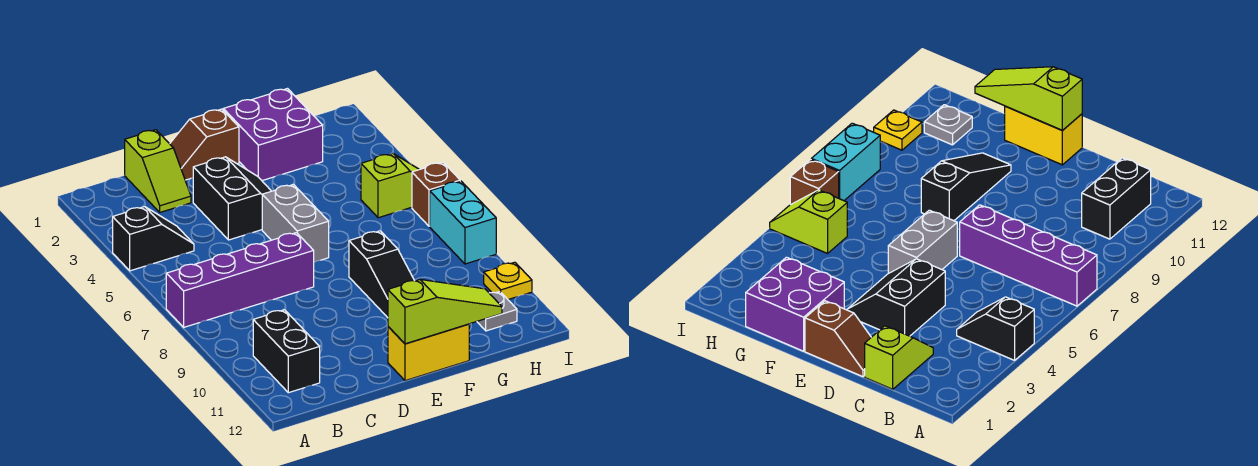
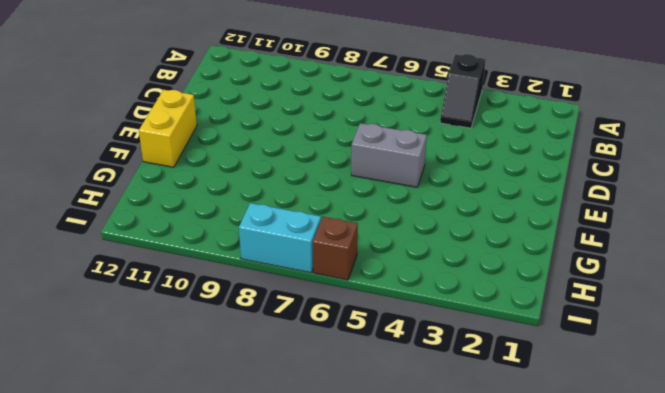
none -> purple 1x4 brick [166,233,314,327]
none -> black 1x2 brick [253,310,320,393]
none -> lime 1x2 slope [125,130,191,212]

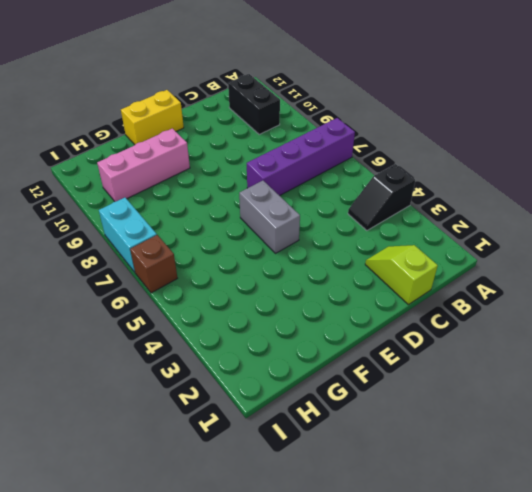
pink 1x3 brick [97,128,190,202] -> black 1x3 slope [349,231,414,318]
none -> brown 1x2 slope [170,109,239,180]
none -> black 2x2 slope [193,157,271,240]
none -> purple 2x2 brick [223,89,323,181]

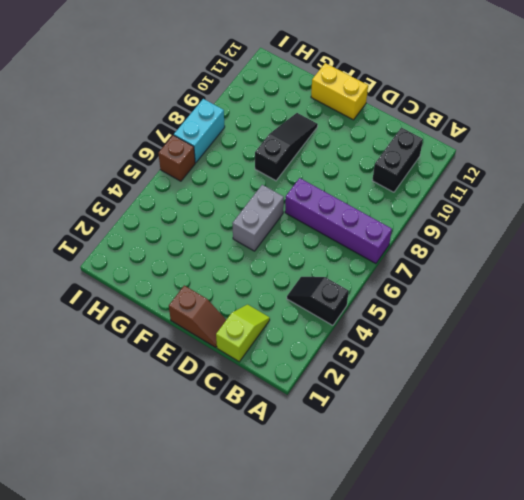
none -> black 2x2 slope [193,157,271,240]
none -> purple 2x2 brick [223,89,323,181]
none -> lime 1x2 slope [361,154,419,218]

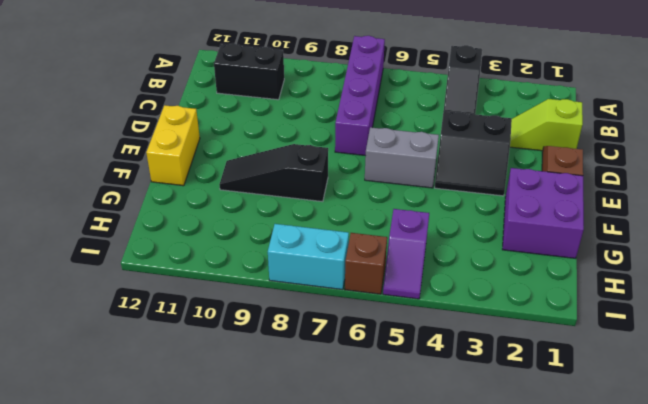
purple 1x2 slope [383,209,429,299] -> lime 1x2 slope [361,154,419,218]
none -> grey 1x1 plate [477,292,517,331]
none -> yellow 1x1 plate [484,262,532,299]
none -> lime 1x3 slope [388,279,502,344]

